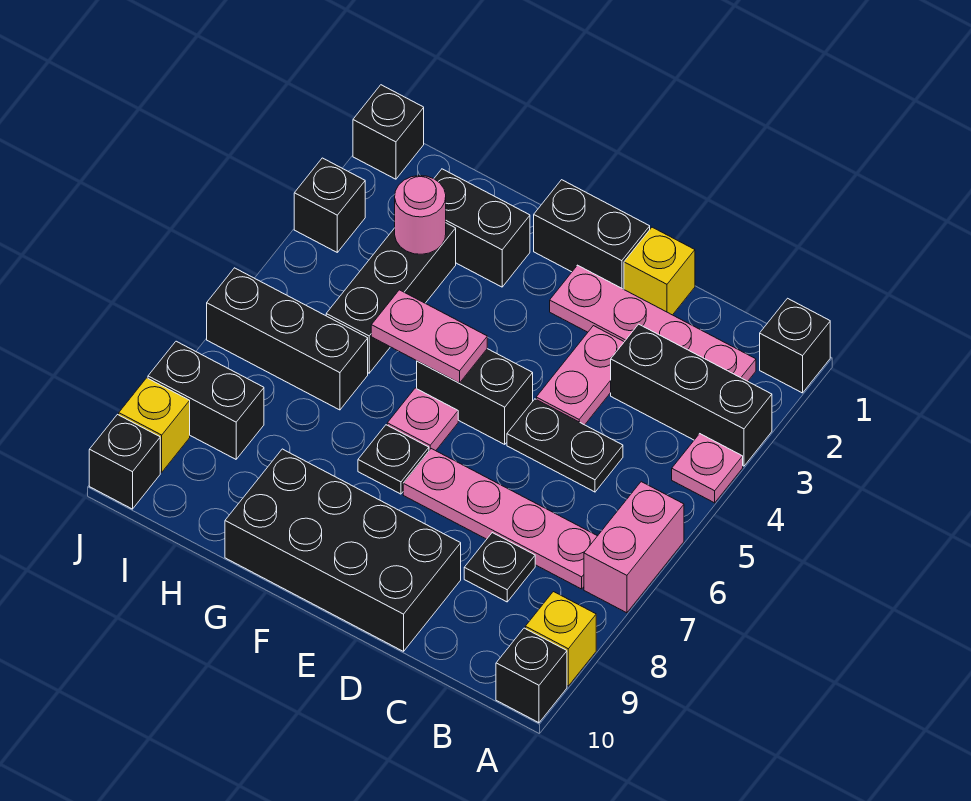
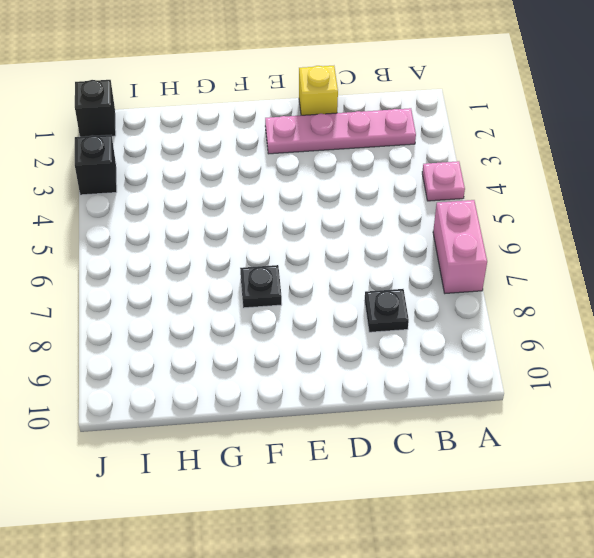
none -> black 1x1 brick [760,298,830,393]
none -> black 1x3 brick [611,324,772,466]
none -> yellow 1x1 brick [525,592,596,686]

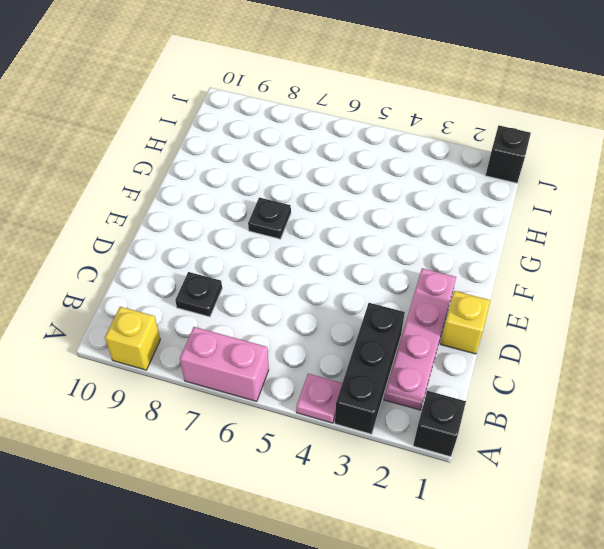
none -> black 1x1 brick [496,628,567,723]
none -> pink 1x4 plate [403,449,597,589]
none -> black 1x2 plate [507,399,623,492]

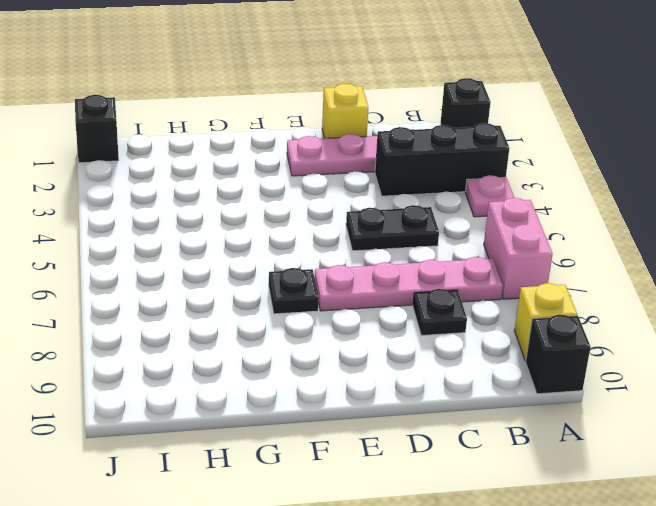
none -> pink 1x2 plate [536,326,624,425]
none -> black 2x4 brick [225,449,461,651]
none -> black 1x2 brick [534,180,650,289]

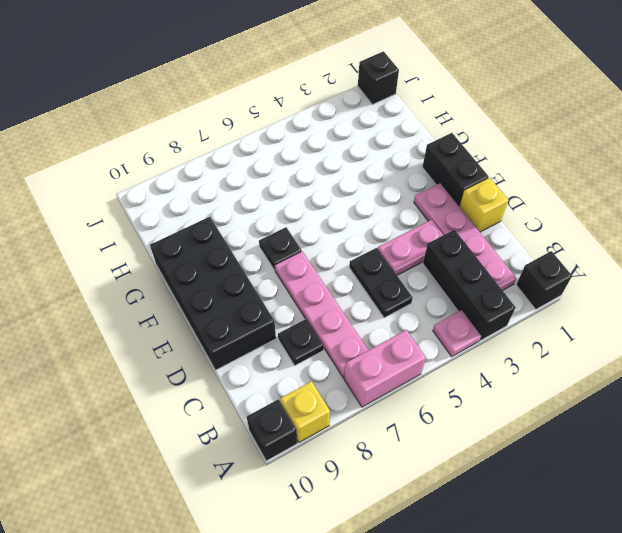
none -> black 1x2 brick [417,349,533,444]
none -> pink 1x1 plate [387,388,458,451]
none -> black 1x2 brick [434,169,530,287]

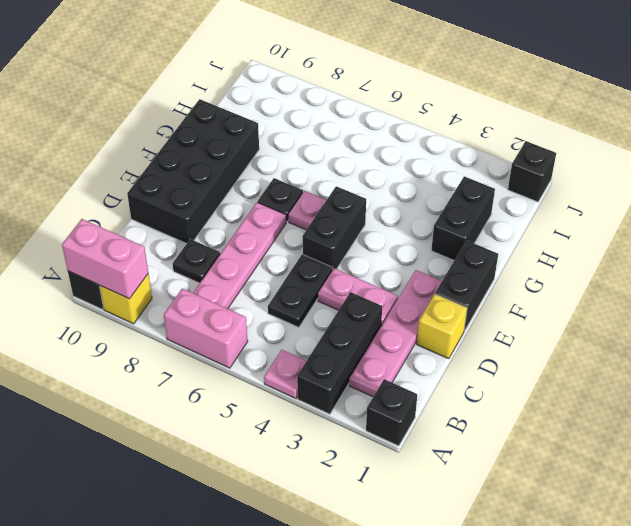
pink 1x2 brick [62,219,148,299] -> none
none -> black 1x3 brick [326,223,456,373]
none -> black 1x3 brick [207,268,368,410]
none -> black 1x2 brick [148,341,264,459]

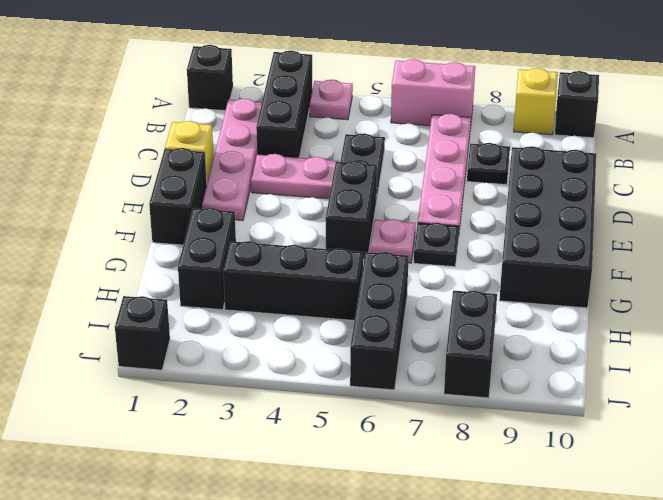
none -> black 1x1 brick [294,158,365,252]
none -> yellow 1x1 brick [119,378,190,472]
none -> black 1x1 brick [89,415,160,509]

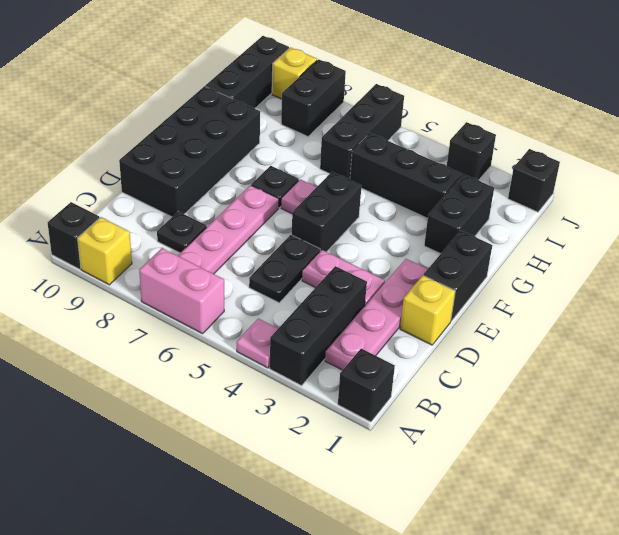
black 1x3 brick [205,36,289,109] -> black 1x1 brick [89,415,160,509]
none -> pink 1x2 plate [371,290,487,383]
none -> pink 1x1 round brick [395,176,446,254]

